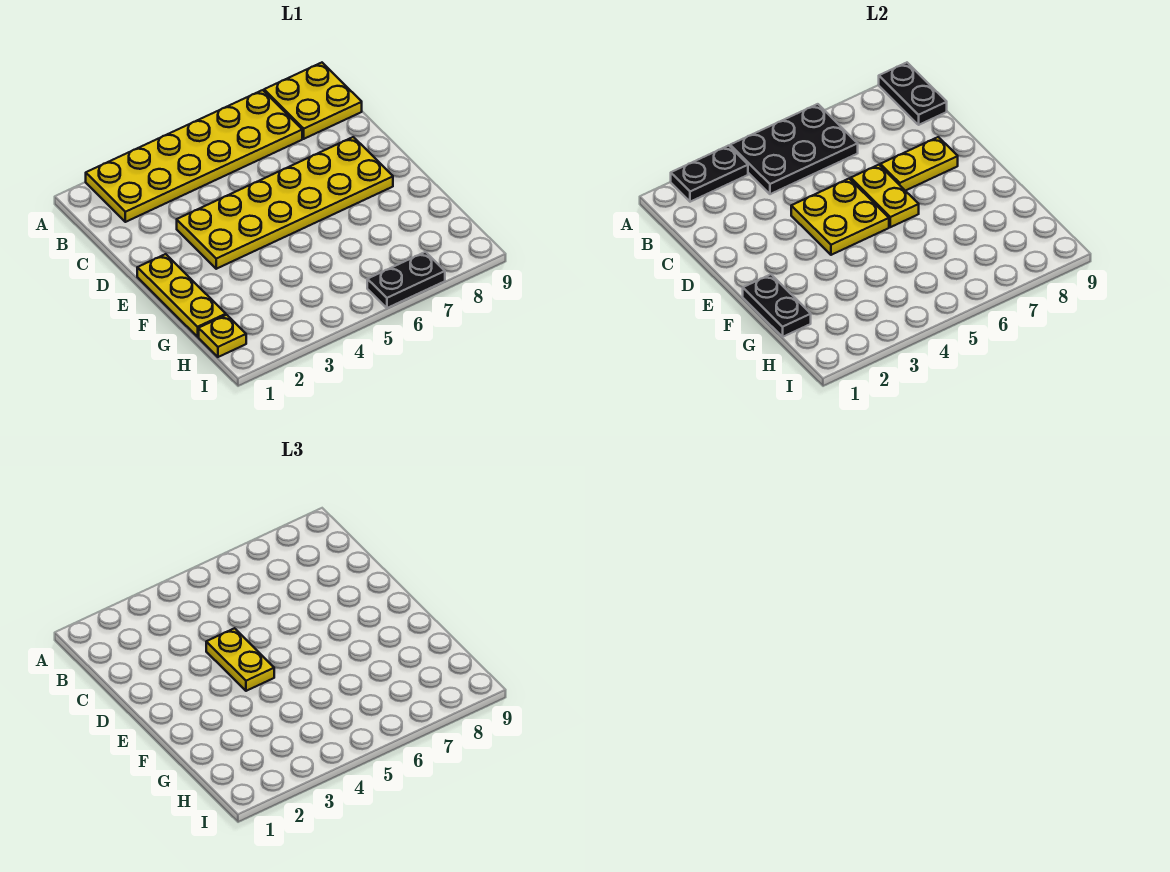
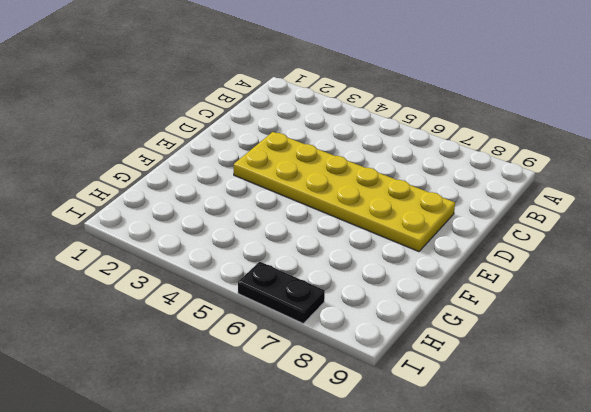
none -> yellow 2x6 plate [86,90,302,222]
none -> yellow 2x2 plate [264,63,362,139]
none -> yellow 1x3 plate [137,254,226,337]

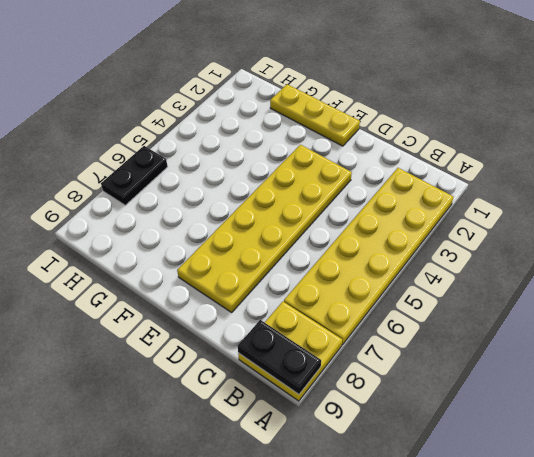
none -> yellow 1x1 plate [199,315,246,357]
none -> black 1x2 plate [671,146,748,202]
none -> black 2x3 plate [730,104,858,194]

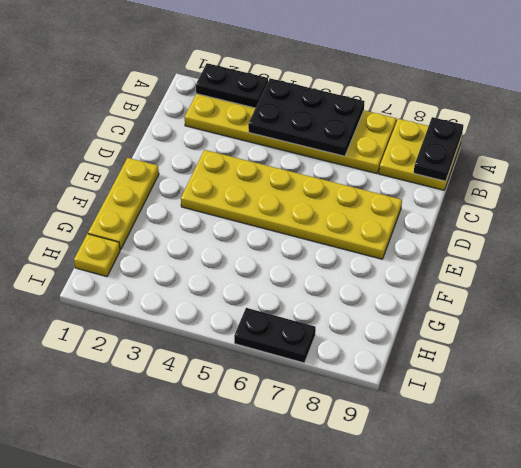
none -> yellow 2x2 plate [791,179,889,255]
none -> yellow 1x2 plate [851,165,919,227]
none -> yellow 1x2 plate [880,137,958,191]

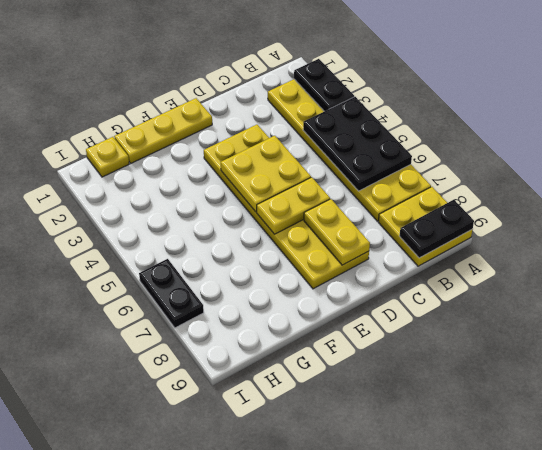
none -> black 1x2 plate [743,274,811,337]
none -> yellow 1x2 plate [206,628,274,691]

